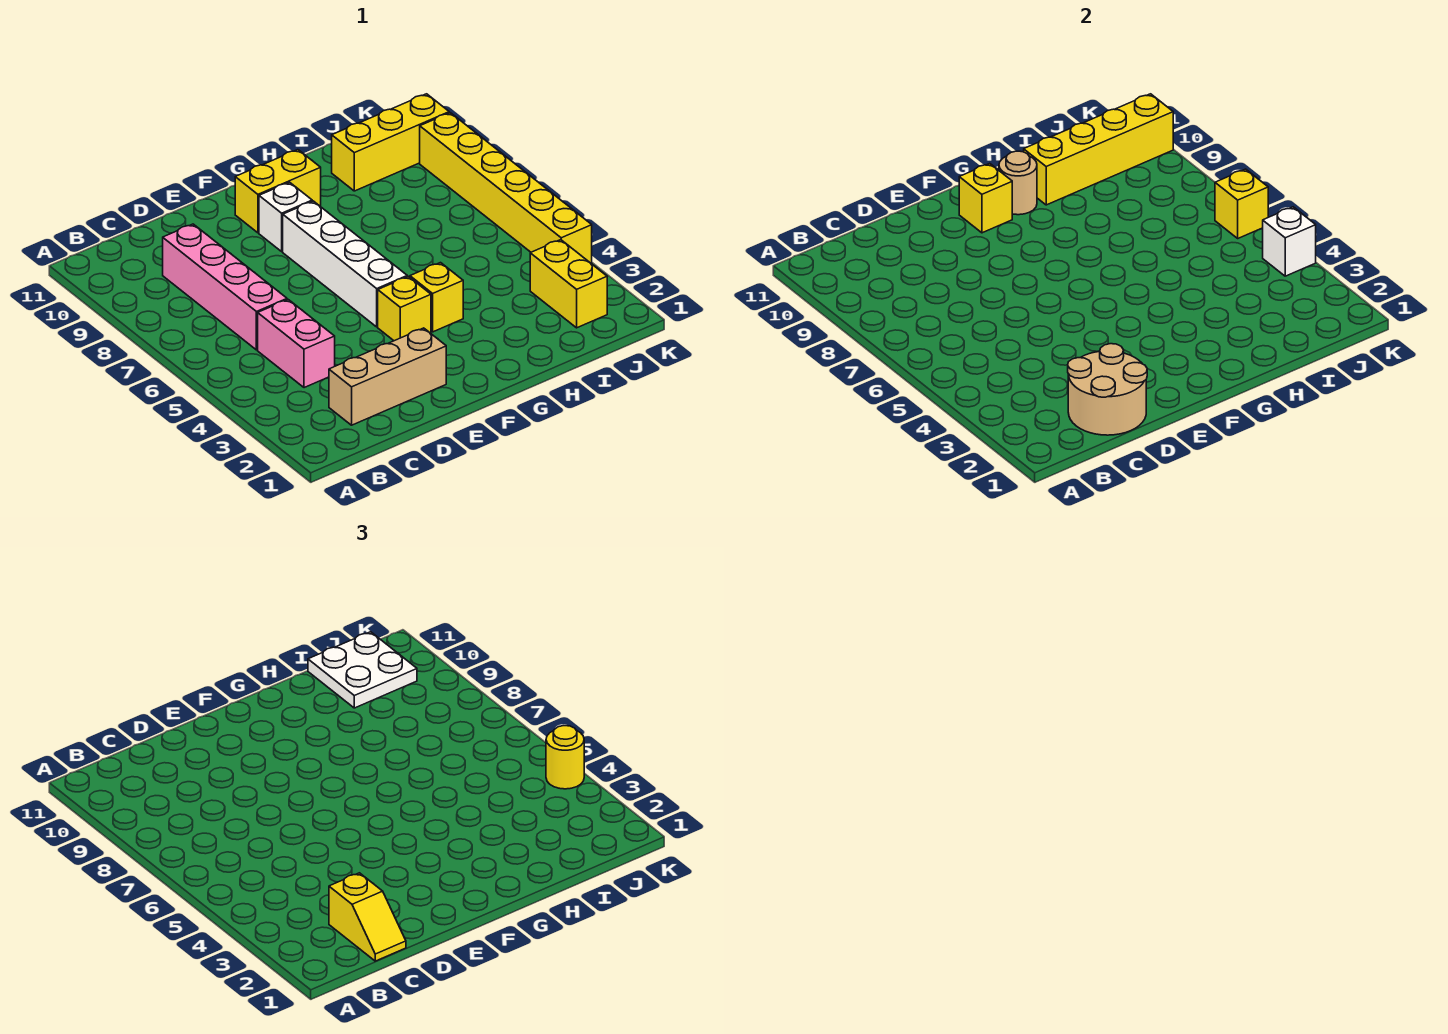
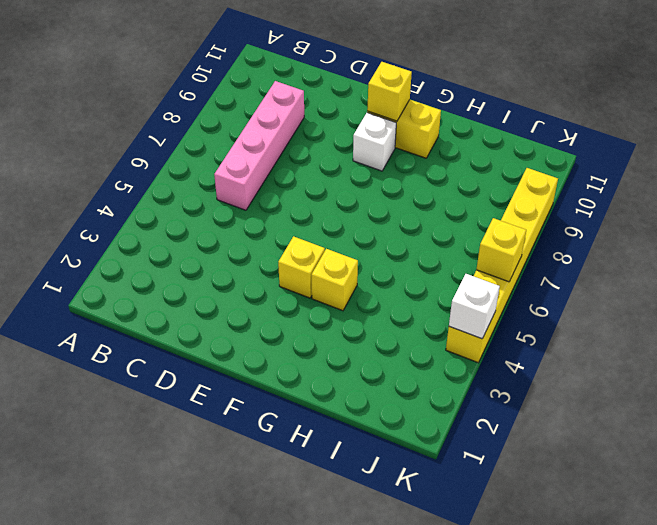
none -> tan 1x3 brick [329,328,446,425]
none -> pink 1x2 brick [258,300,335,388]
none -> white 1x4 brick [283,201,407,327]

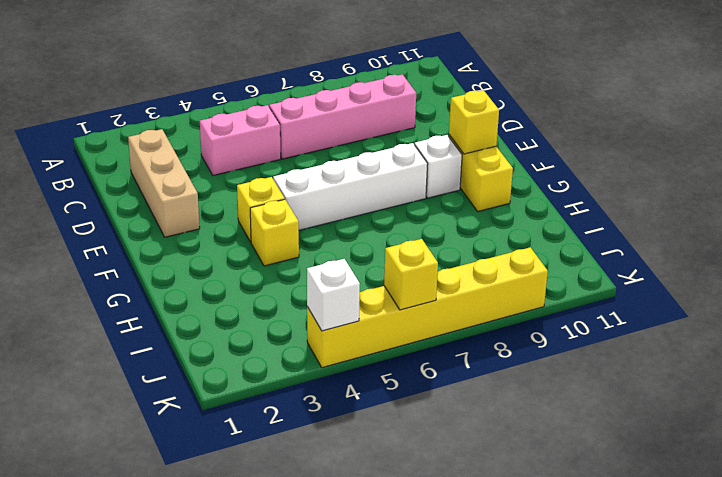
none -> yellow 1x3 brick [332,94,449,191]
none -> yellow 1x2 brick [530,240,607,328]
none -> tan 2x2 round brick [1068,344,1147,435]

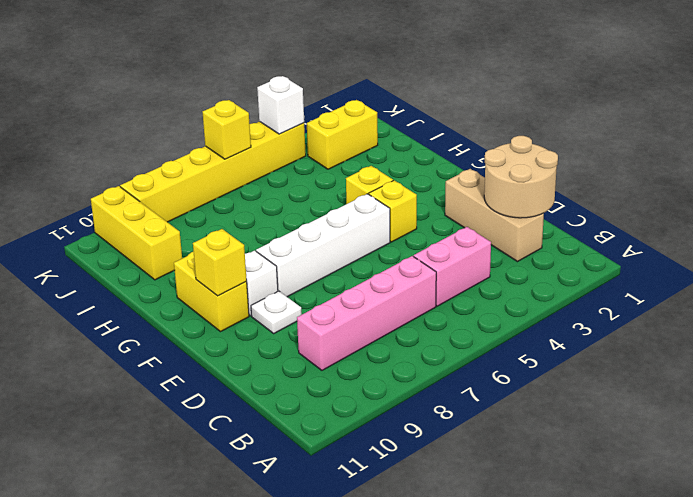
white 1x1 plate [251,291,302,333] -> none
none -> tan 1x1 round brick [999,151,1037,215]
none -> yellow 1x4 brick [1024,94,1173,205]
none -> yellow 1x2 slope [329,873,406,961]

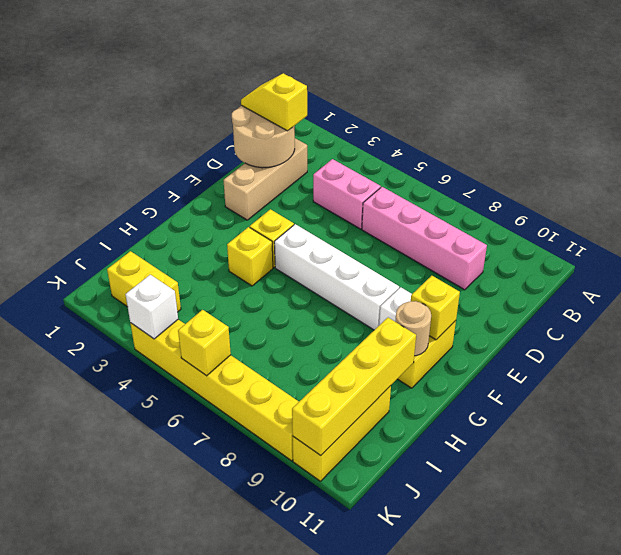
none -> white 2x2 plate [308,632,417,708]
none -> yellow 1x1 round brick [546,726,584,789]

